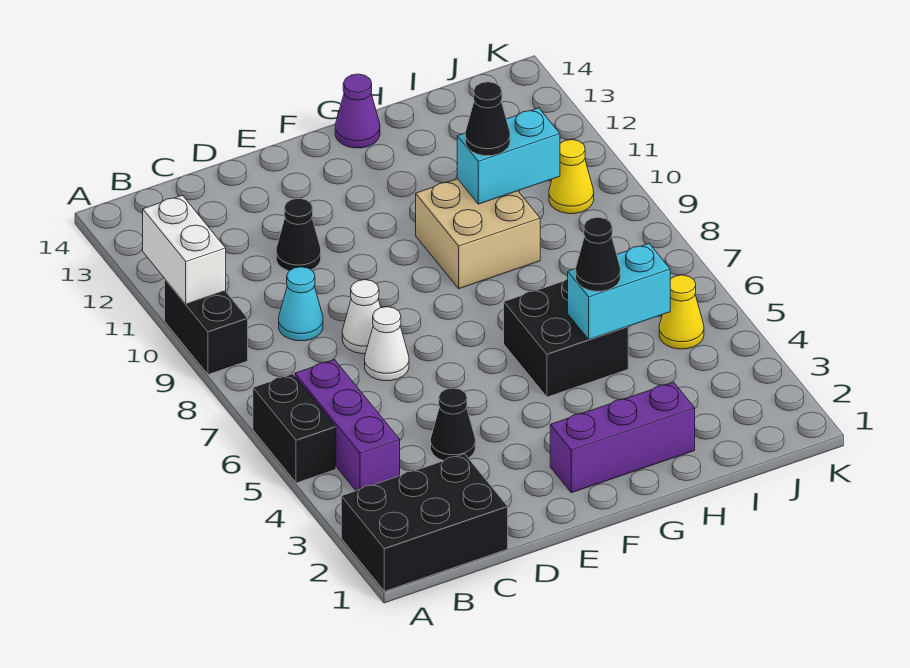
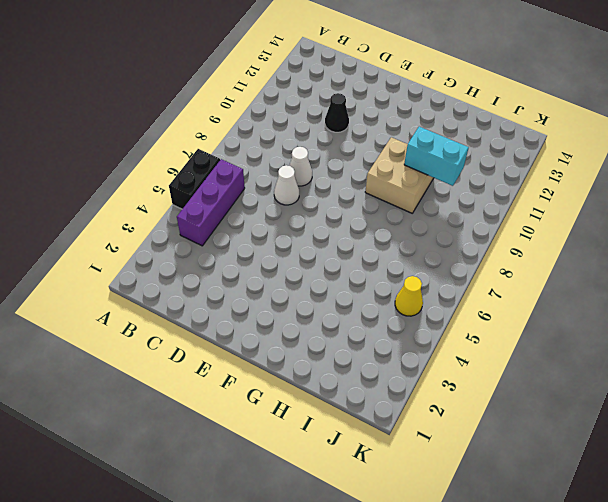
none -> black 2x3 brick [341,454,508,591]
none -> black 1x2 brick [165,280,248,375]
none -> cyan 1x1 cone [279,267,323,341]

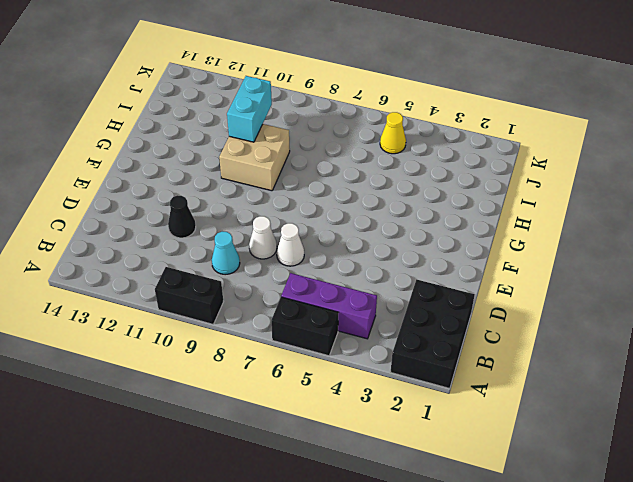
none -> black 1x1 cone [431,388,475,461]
none -> purple 1x3 brick [550,382,695,493]
none -> black 2x2 brick [504,279,628,397]

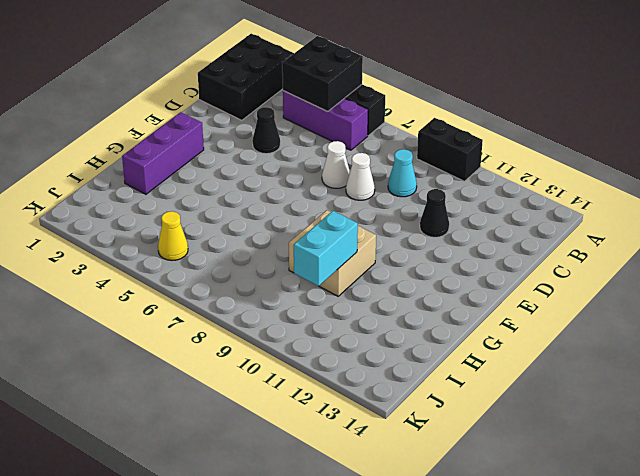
black 2x2 brick [282,36,363,112] -> black 2x2 brick moved to [504,279,628,397]
none -> purple 1x1 cone [335,74,380,148]
none -> yellow 1x1 cone [549,140,594,214]
none -> white 1x2 brick [143,195,226,304]

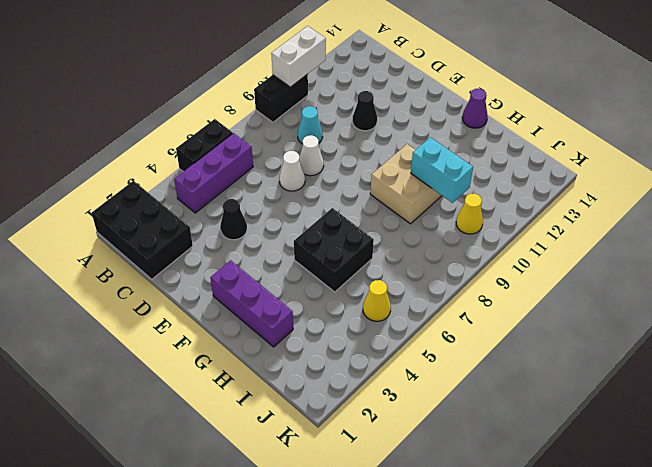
none -> cyan 1x2 brick [568,244,670,339]
none -> black 1x1 cone [576,217,620,291]
none -> black 1x1 cone [465,82,510,156]

